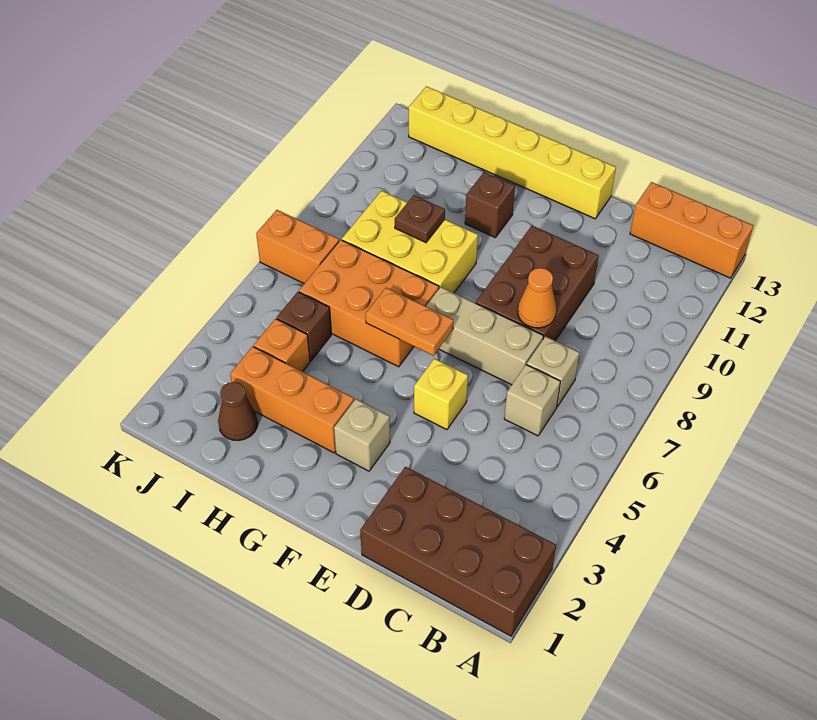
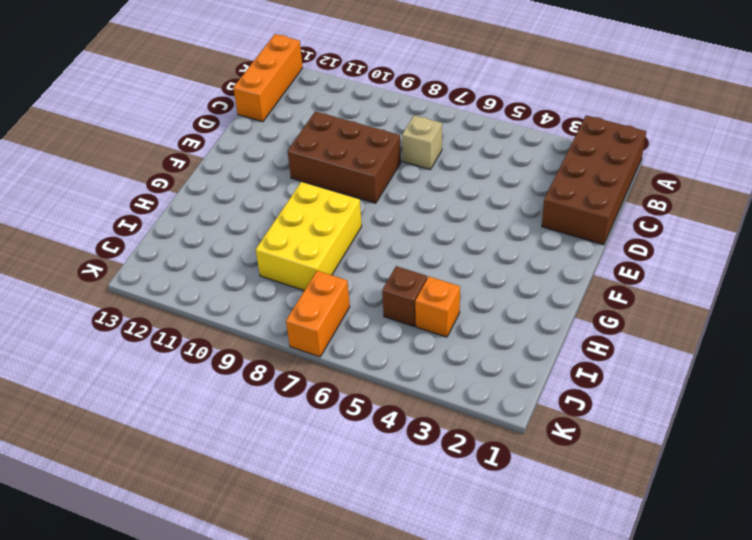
none -> tan 1x1 brick [504,365,560,436]
none -> tan 1x3 brick [426,287,543,385]
none -> yellow 1x1 brick [414,358,468,430]

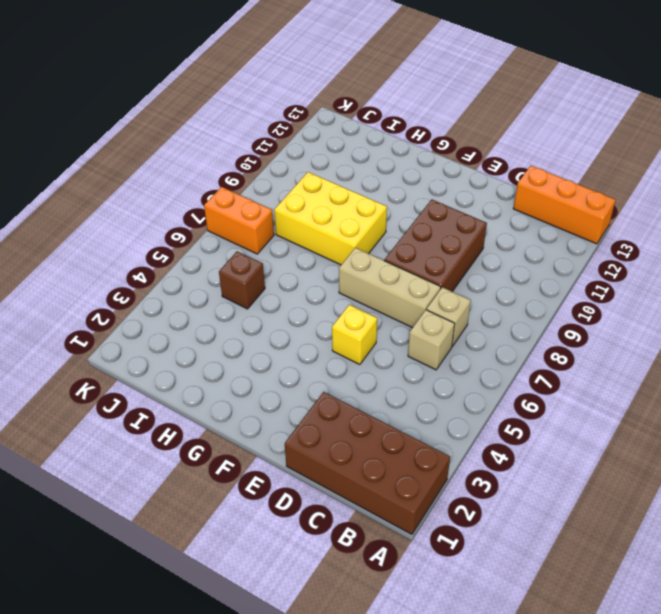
none -> yellow 1x6 brick [409,86,616,219]
none -> tan 1x1 brick [334,399,390,471]
none -> orange 1x3 brick [230,346,354,453]

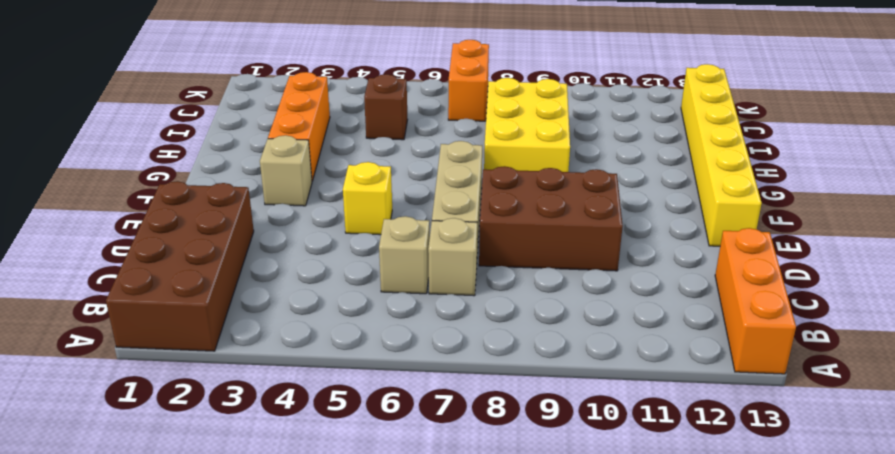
none -> orange 2x3 brick [299,240,439,367]
none -> brown 1x1 brick [465,172,515,238]
none -> brown 1x1 cone [218,382,258,441]

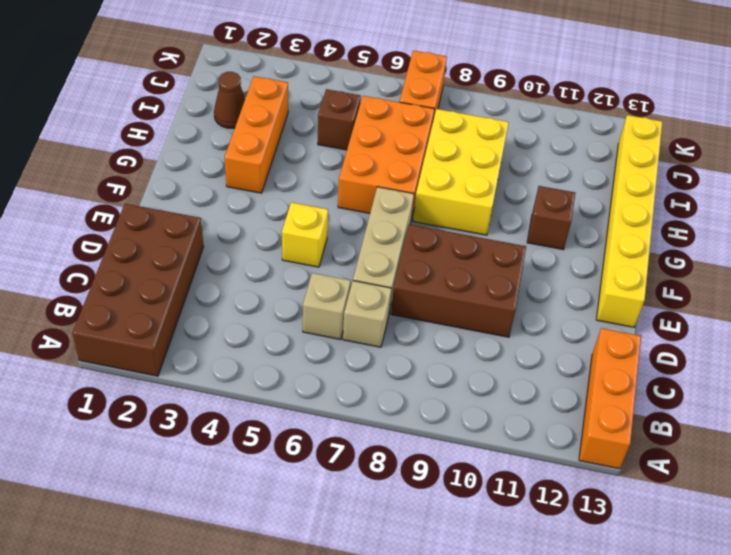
none -> tan 1x1 brick [334,399,390,471]
none -> orange 1x1 brick [254,319,310,372]
none -> orange 1x1 cone [518,268,556,328]

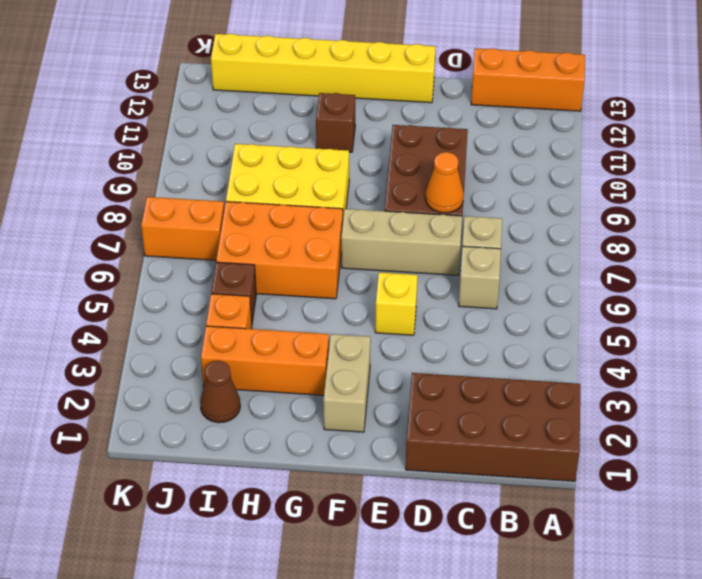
tan 1x2 brick [323,334,371,432] -> tan 1x1 brick [334,399,390,471]
none -> orange 1x2 plate [366,288,453,356]
none -> brown 1x1 plate [395,195,445,243]

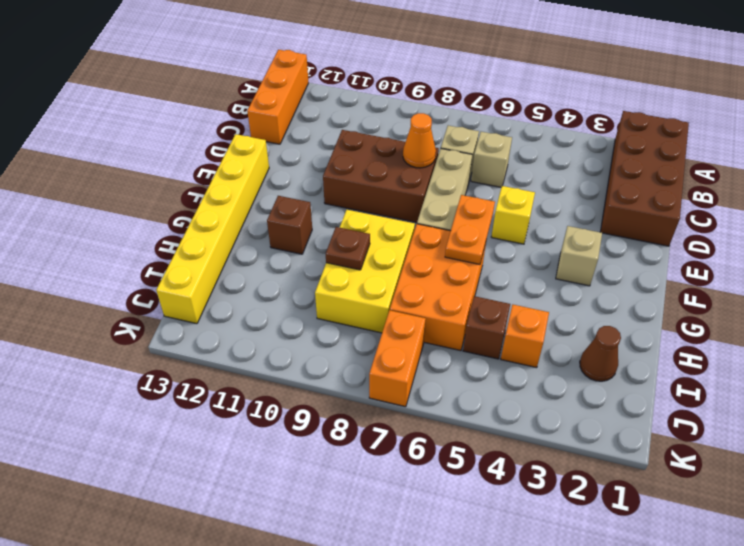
none -> orange 1x3 brick [230,346,354,453]

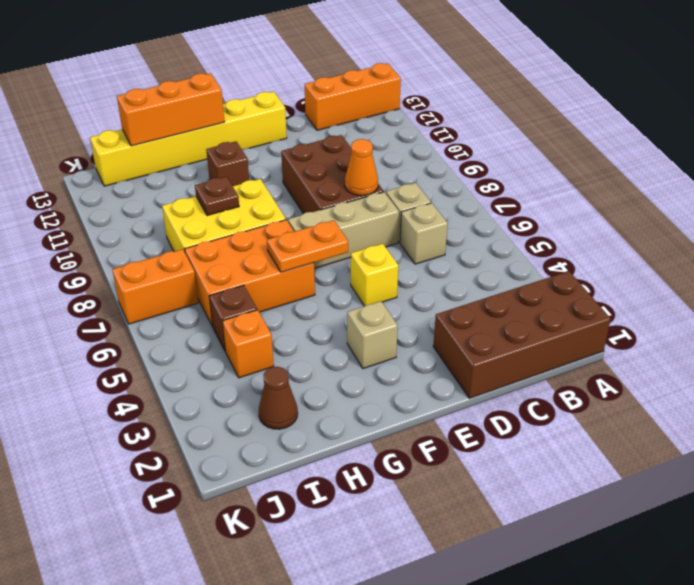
orange 1x3 brick [117,73,224,146] -> orange 1x3 brick moved to [230,346,354,453]

